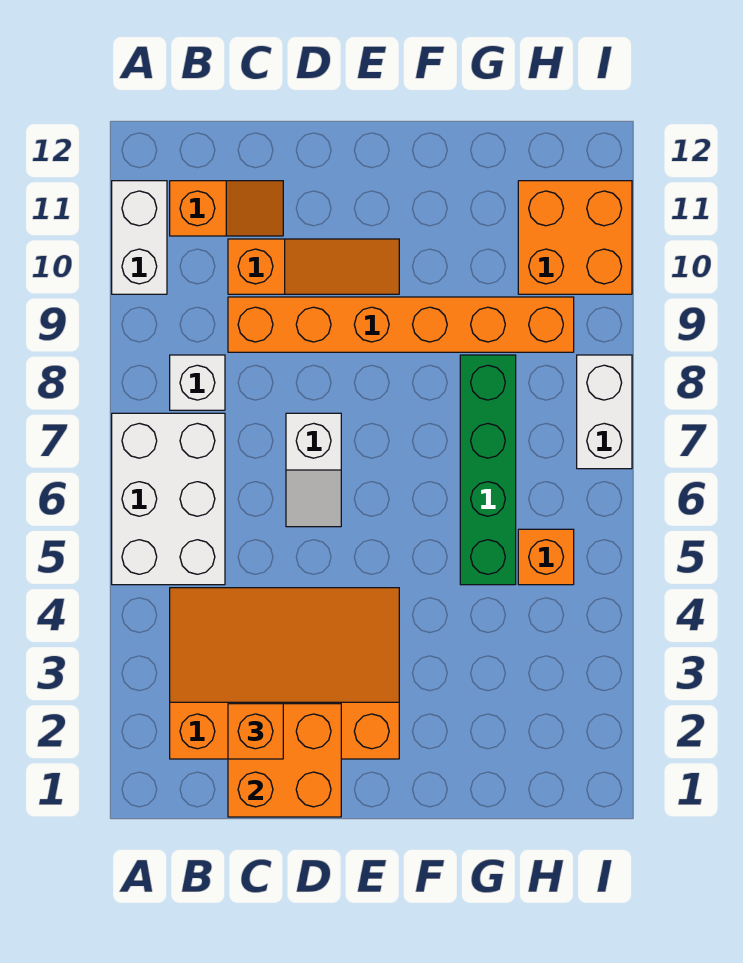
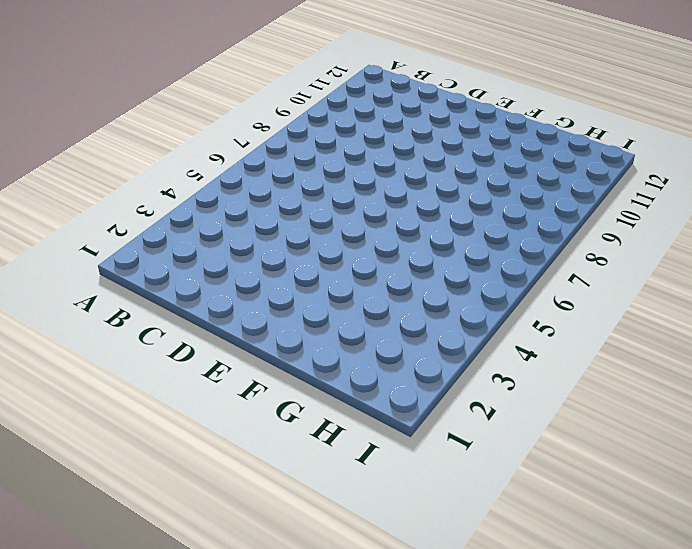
none -> white 2x3 brick [112,413,225,585]
none -> white 1x2 brick [112,181,167,294]
none -> orange 3x4 slope [170,588,399,759]

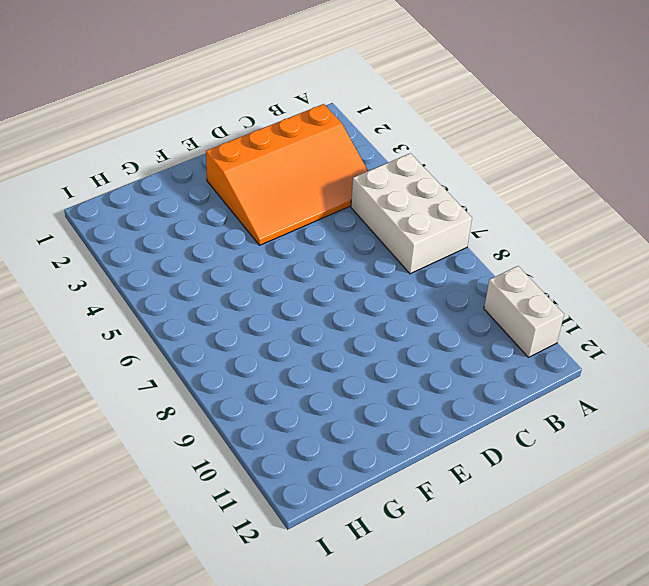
none -> white 1x1 brick [170,355,225,410]
none -> orange 1x2 slope [170,181,283,236]
none -> orange 1x6 brick [228,297,574,352]

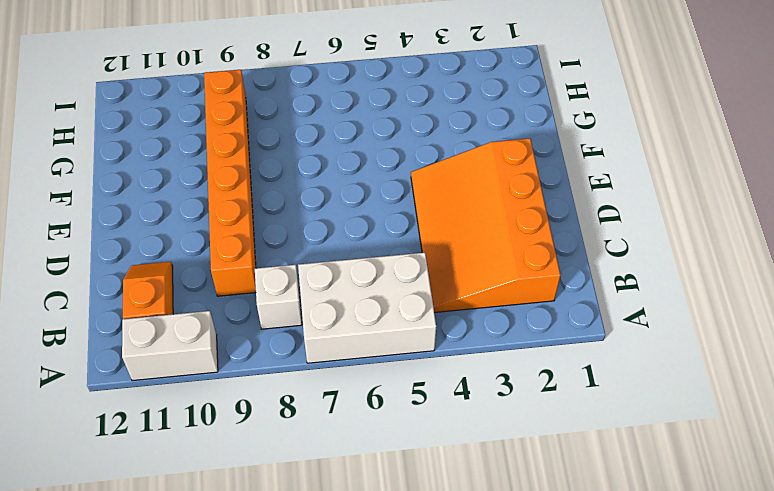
none -> orange 1x3 slope [228,239,399,294]
none -> white 1x2 slope [286,413,341,527]
none -> green 1x4 brick [460,355,516,585]

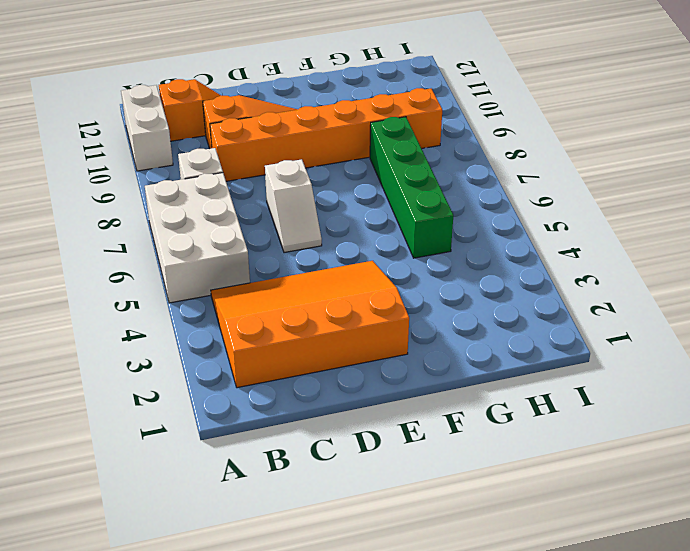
none -> orange 1x1 brick [518,529,574,585]
none -> orange 2x2 brick [518,181,632,294]
none -> white 1x2 brick [577,355,632,469]

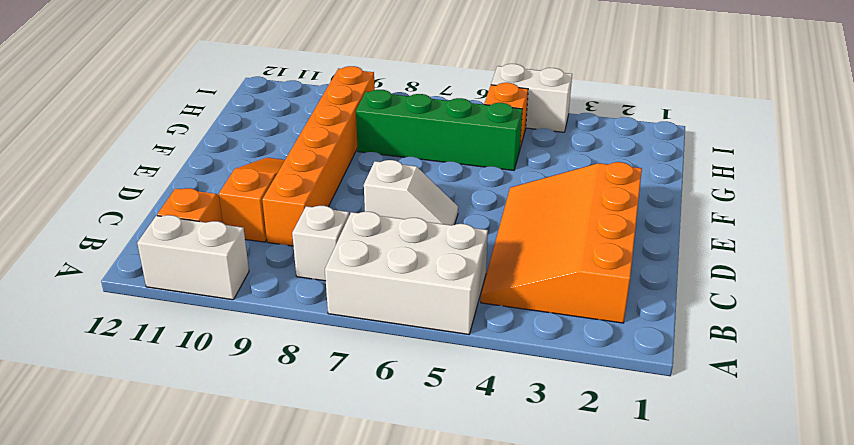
white 1x2 brick [491,64,572,132] -> white 1x2 brick moved to [577,355,632,469]
none -> orange 2x2 brick [518,181,632,294]
none -> orange 2x2 brick [228,704,341,817]
none -> orange 1x1 brick [228,704,283,759]

